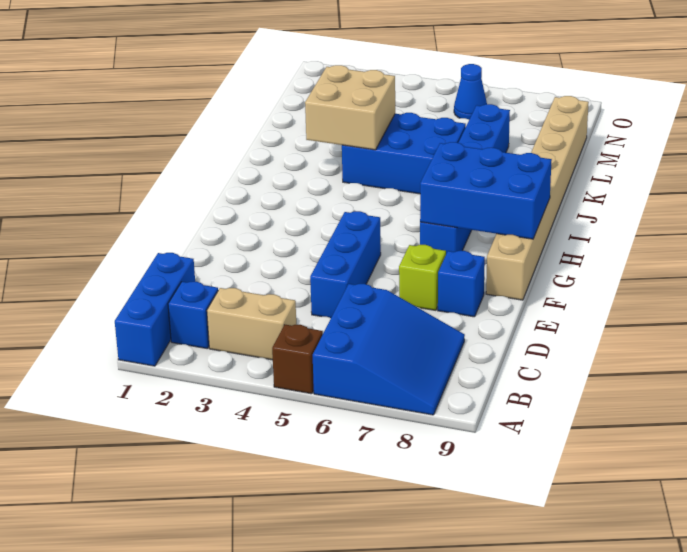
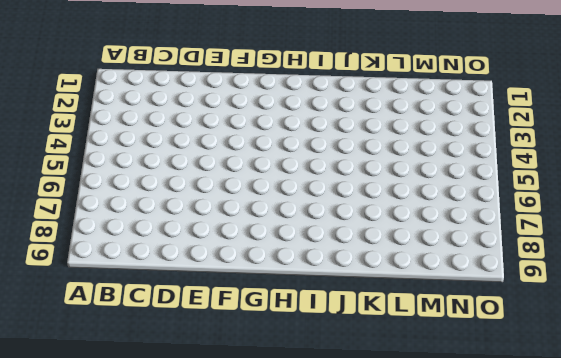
none -> blue 1x3 brick [115,253,195,366]
none -> brown 1x1 brick [272,324,323,394]
none -> blue 3x3 slope [313,284,465,415]

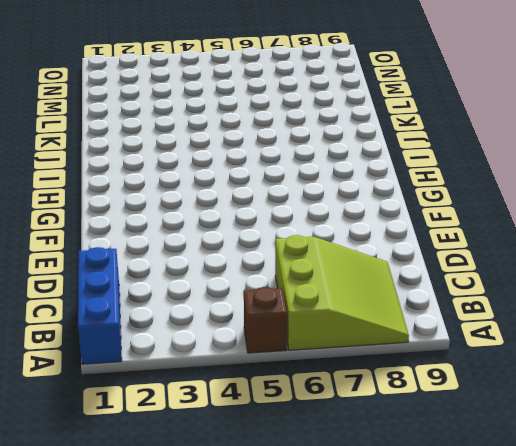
lime 3x3 slope [275,235,409,350] -> blue 3x3 slope [313,284,465,415]
none -> blue 1x1 brick [168,282,218,349]
none -> tan 1x2 brick [207,288,296,360]
none -> blue 1x3 brick [310,211,381,318]

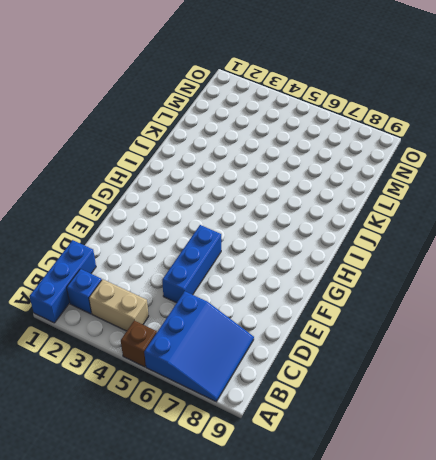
none -> lime 1x1 brick [399,245,446,310]
none -> blue 1x1 brick [438,251,485,317]
none -> tan 1x8 brick [486,96,589,300]

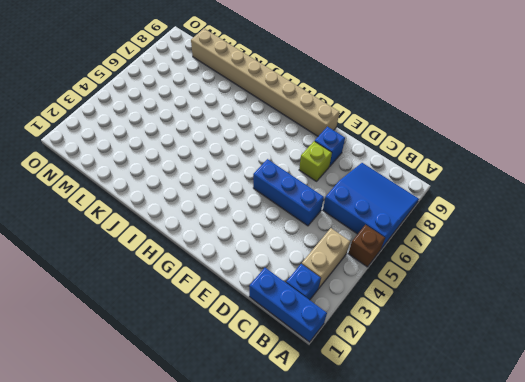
none -> blue 1x6 brick [420,104,510,254]
none -> blue 2x3 brick [342,113,466,194]
none -> blue 1x1 cone [454,64,487,120]

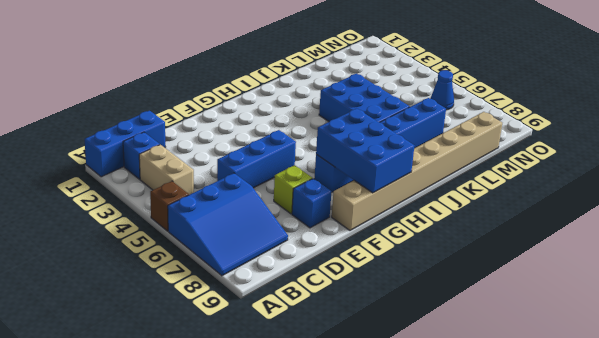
none -> tan 2x2 brick [305,65,395,150]

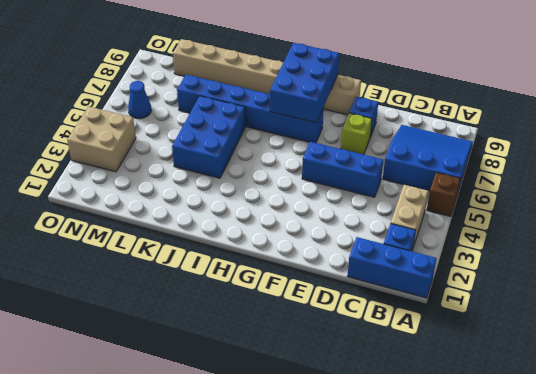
tan 2x2 brick [67,107,136,172] -> tan 2x2 brick moved to [305,65,395,150]

